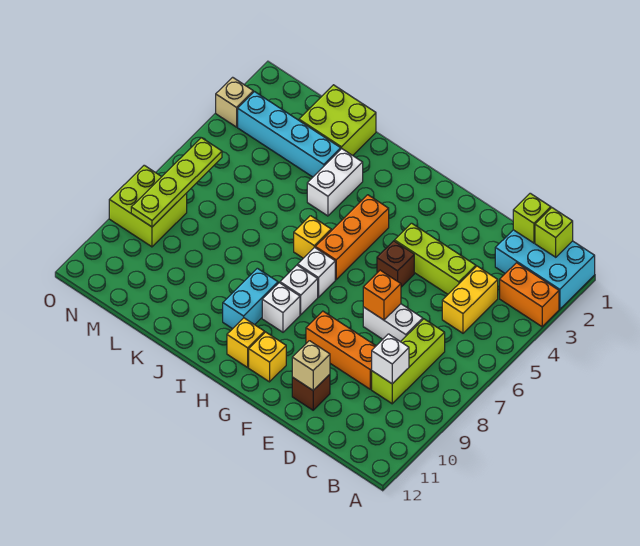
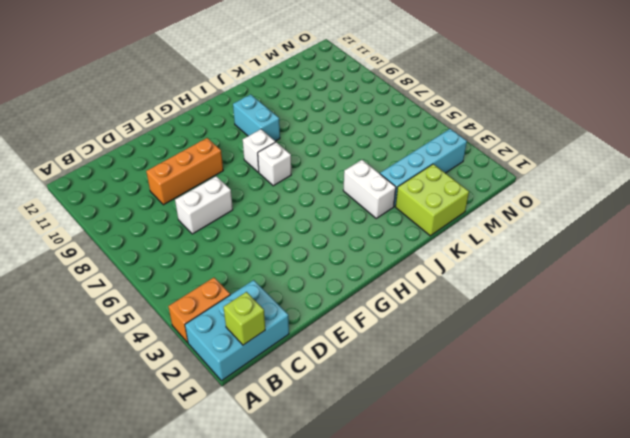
none -> yellow 1x2 brick [442,266,498,333]
none -> lime 1x3 brick [372,319,445,404]
none -> lime 1x3 brick [395,223,476,294]

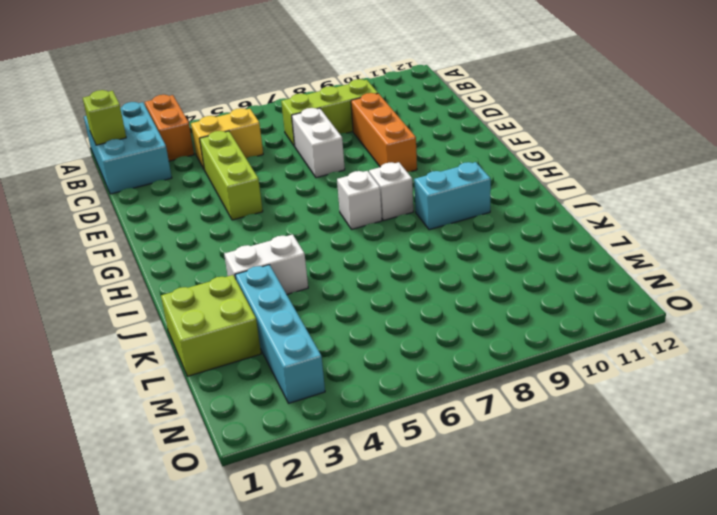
none -> brown 1x1 brick [292,374,330,410]
none -> brown 1x1 brick [377,241,414,287]
none -> yellow 1x1 brick [249,332,286,382]

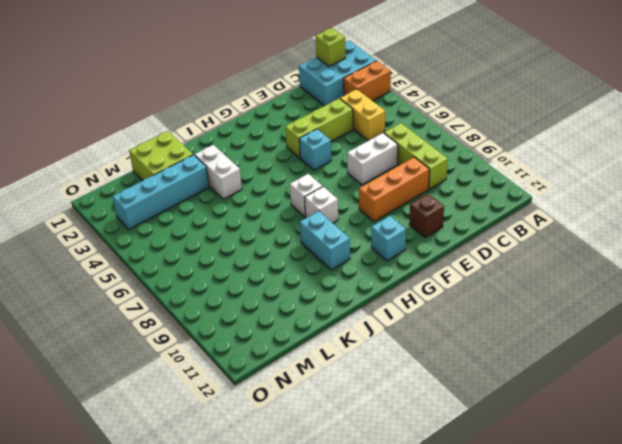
cyan 1x1 brick [299,129,331,170] -> brown 1x1 brick [377,241,414,287]
cyan 1x1 brick [371,216,406,261] -> yellow 1x1 brick [249,332,286,382]
none -> orange 1x3 brick [315,195,389,280]
none -> white 1x1 brick [262,283,300,332]
none -> yellow 1x1 brick [227,318,265,367]

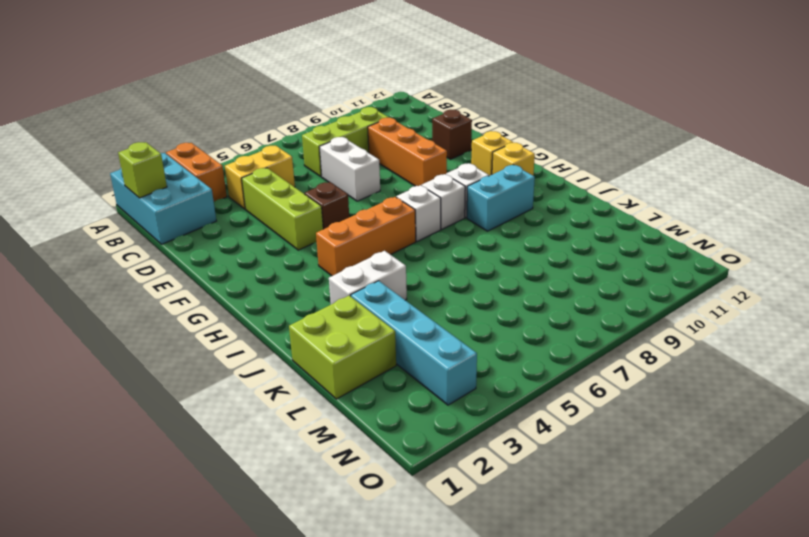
none -> yellow 1x1 brick [294,216,331,258]
none -> lime 2x2 brick [109,165,187,247]
none -> tan 1x1 brick [216,77,253,127]

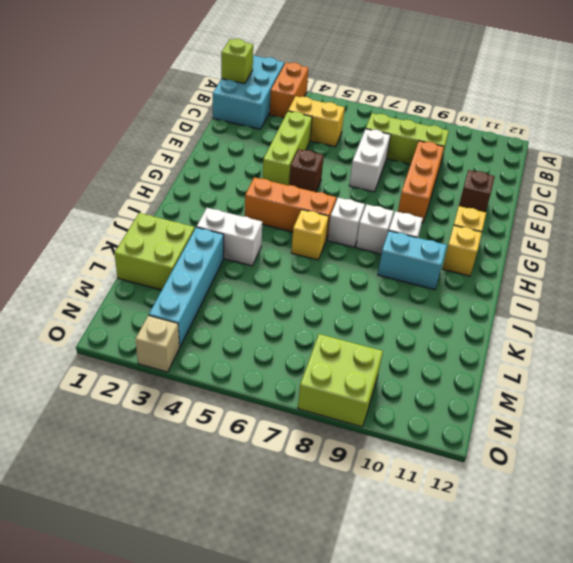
none -> lime 1x1 brick [513,193,551,243]
none -> white 1x1 brick [372,334,409,384]
none -> orange 1x1 brick [363,270,401,320]

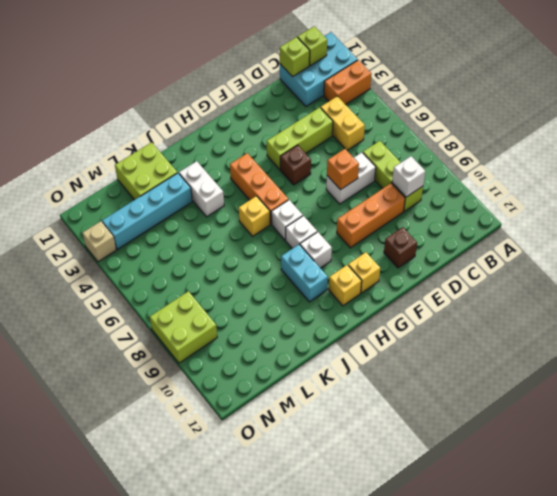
none -> tan 1x1 brick [292,341,330,390]
none -> lime 1x4 plate [131,138,222,227]

